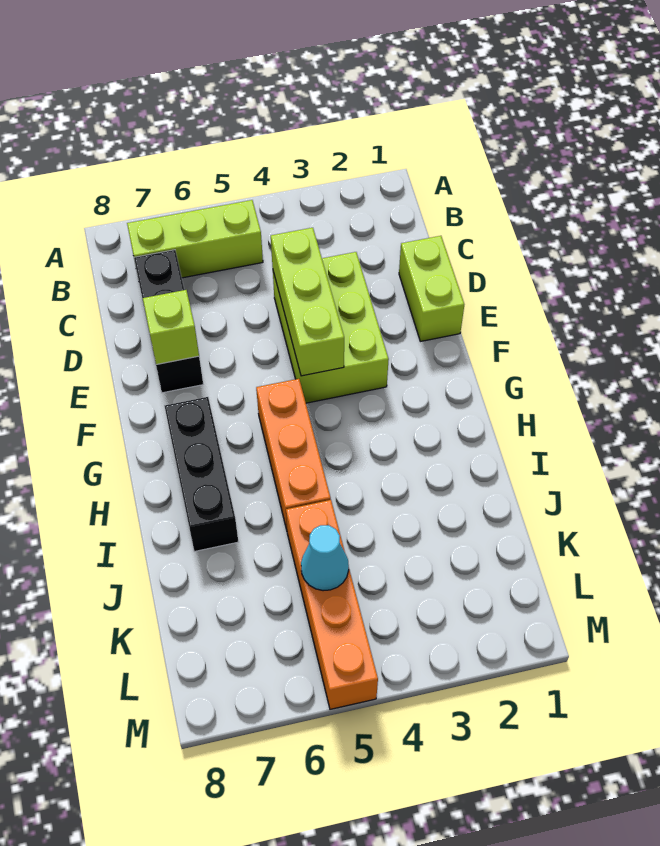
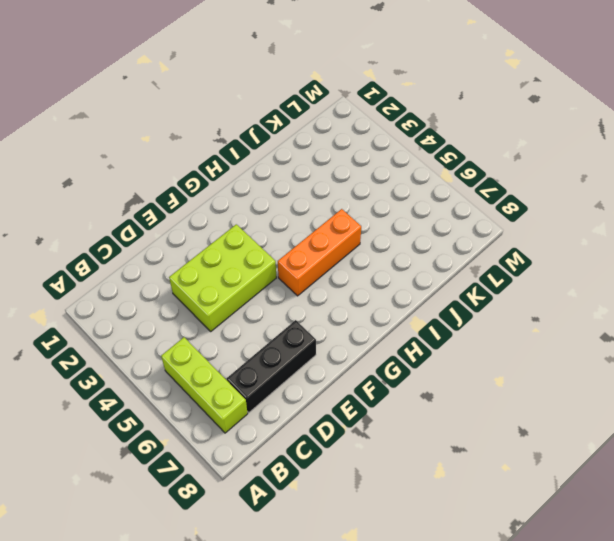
none -> lime 1x2 brick [399,236,464,341]
none -> black 1x3 brick [165,397,238,552]

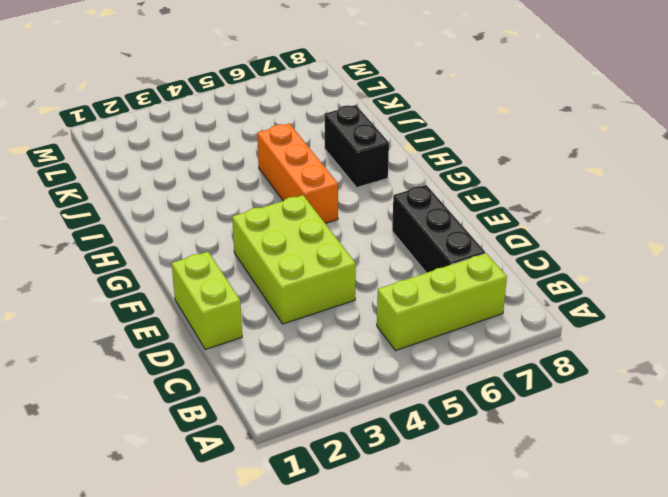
black 1x2 brick [325,105,389,187] -> black 1x3 brick [165,397,238,552]
none -> orange 1x4 brick [286,500,378,709]
none -> lime 1x3 brick [271,228,344,376]

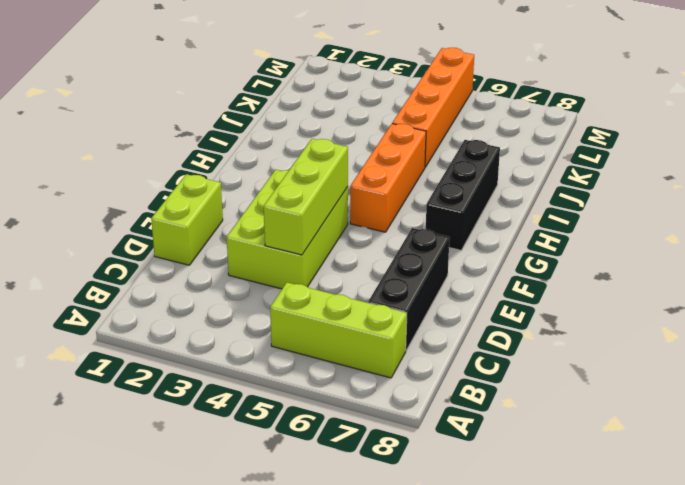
none -> lime 1x1 brick [142,290,199,365]
none -> cyan 1x1 cone [301,525,349,591]

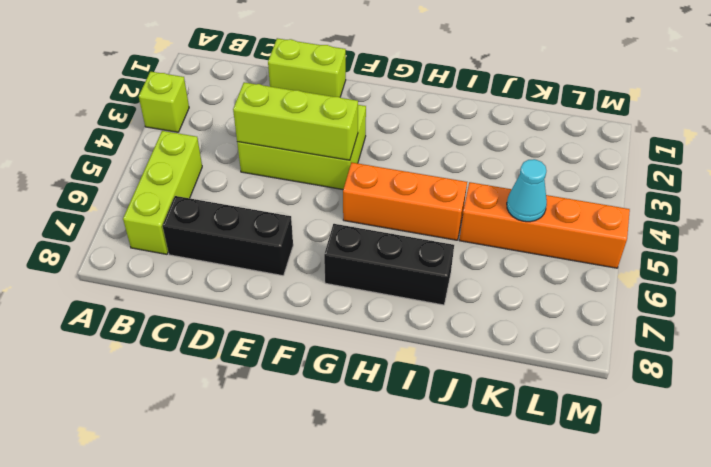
lime 1x1 brick [139,72,189,132] -> lime 1x1 brick moved to [142,290,199,365]

